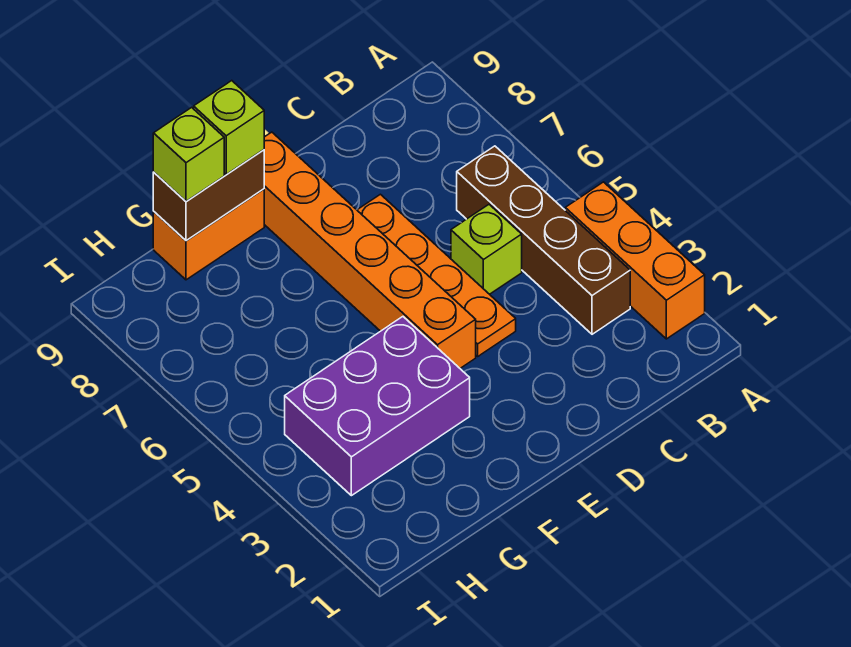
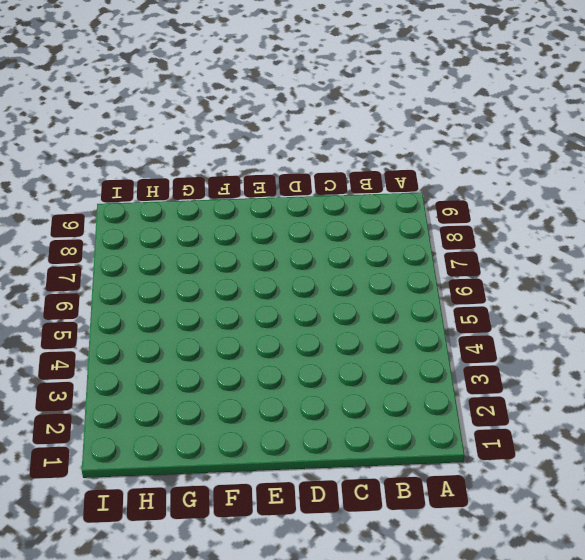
none -> orange 1x3 brick [565,182,705,339]
none -> brown 1x4 brick [457,146,630,334]

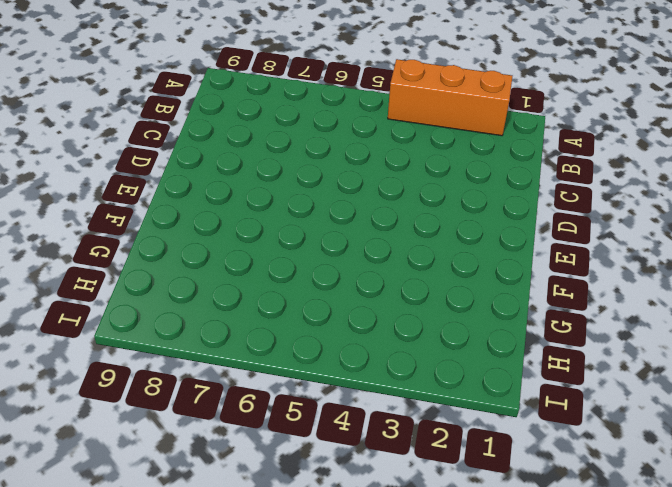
none -> brown 1x4 brick [457,146,630,334]
none -> lime 1x1 brick [451,205,522,294]

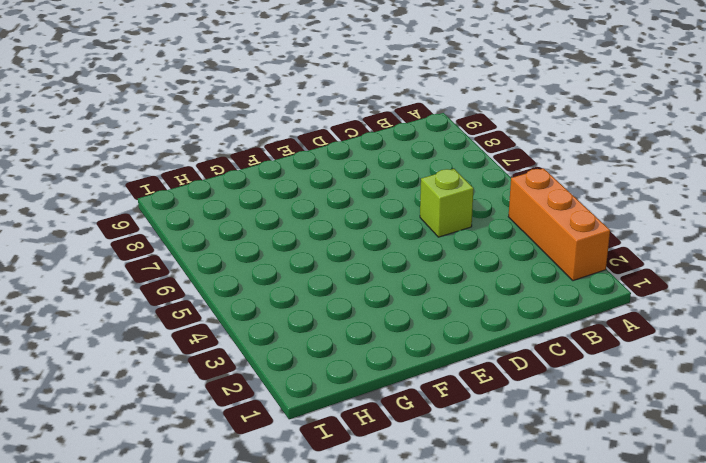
none -> brown 1x4 brick [457,146,630,334]
none -> orange 1x4 plate [357,194,516,356]

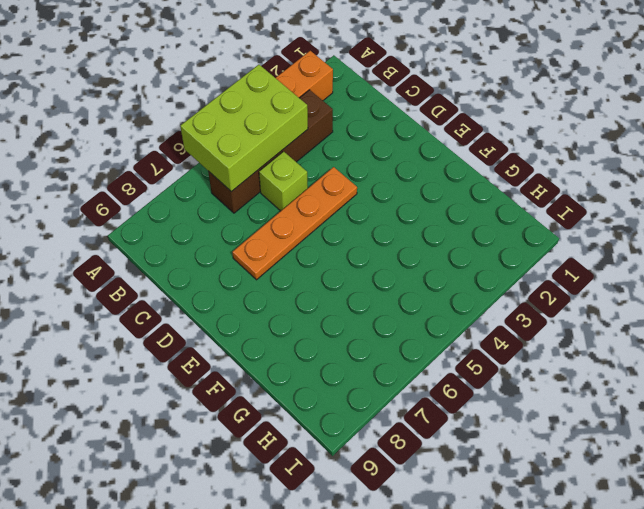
lime 2x3 brick [180,65,308,192] -> none
none -> orange 1x6 brick [264,132,476,368]
none -> purple 2x3 brick [285,317,470,496]

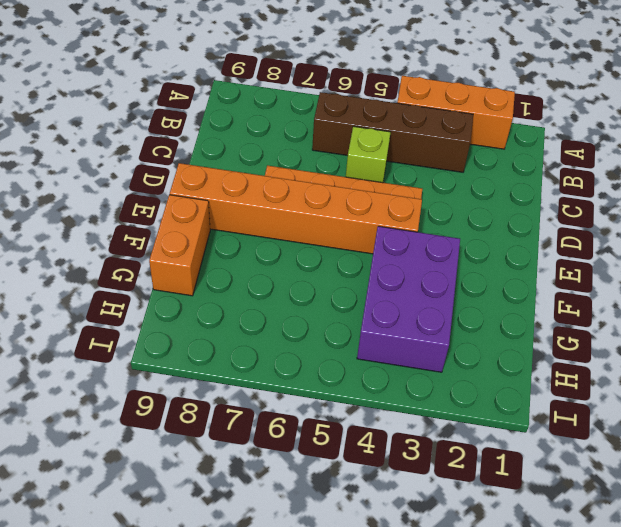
none -> brown 1x2 brick [153,150,264,241]
none -> lime 1x1 brick [194,81,264,175]

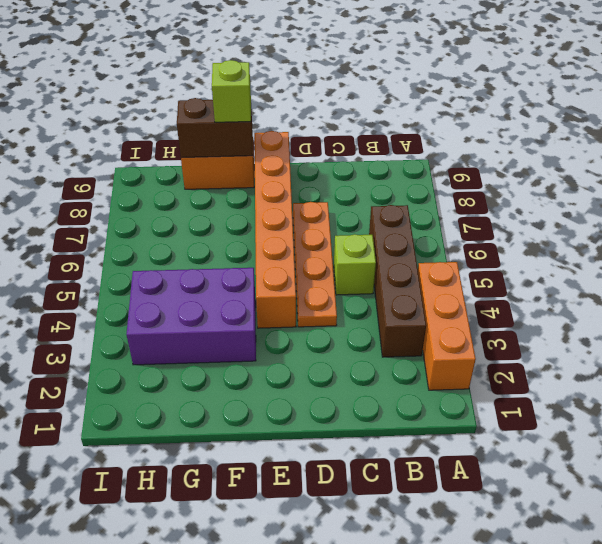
none -> lime 1x1 brick [153,107,224,201]

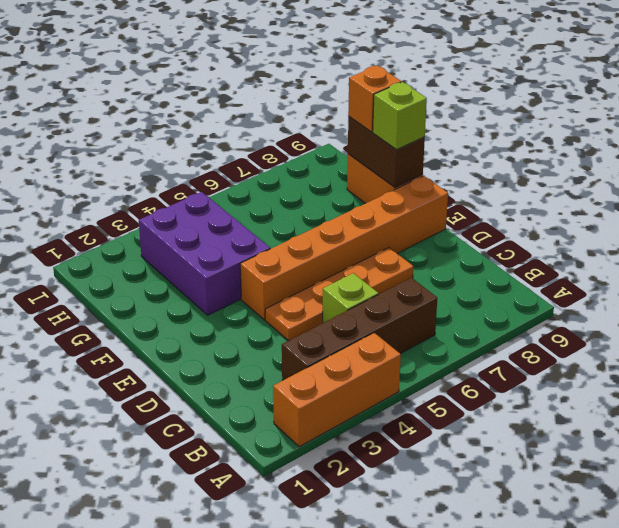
orange 1x1 brick [348,65,401,132] -> lime 1x1 brick [153,107,224,201]

